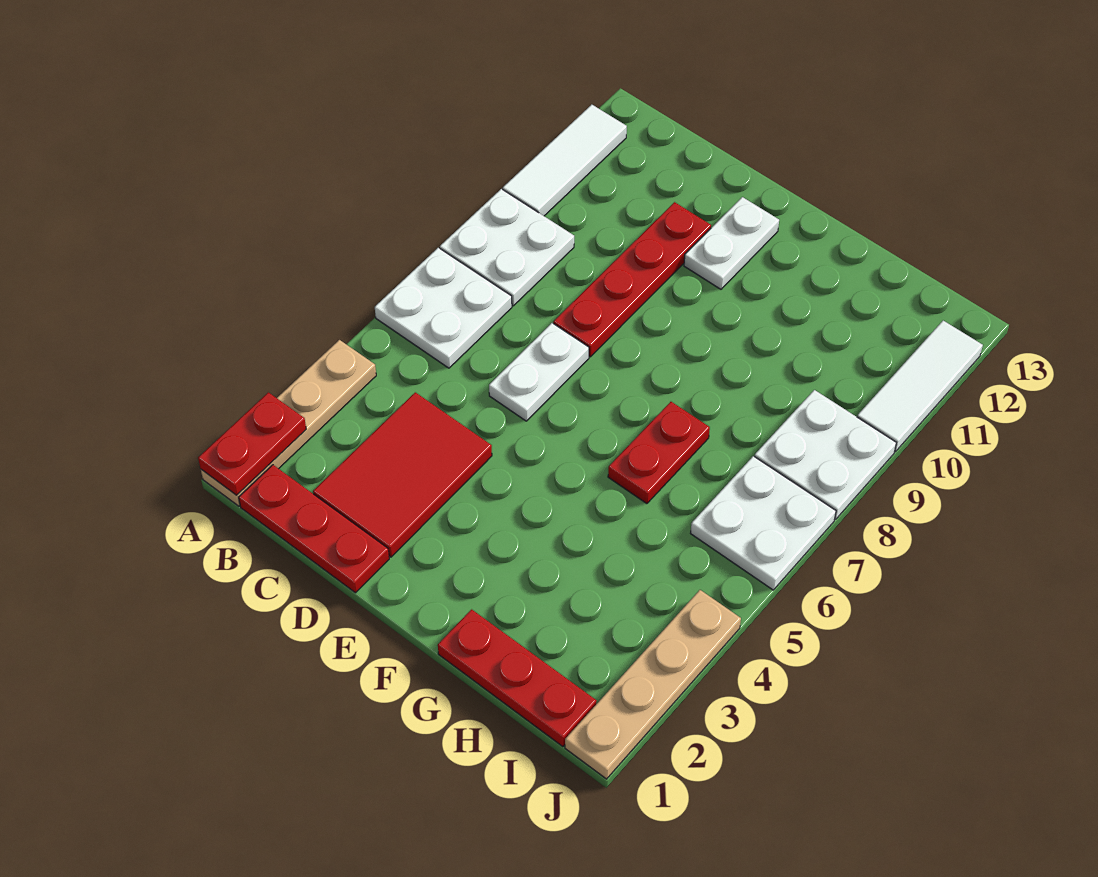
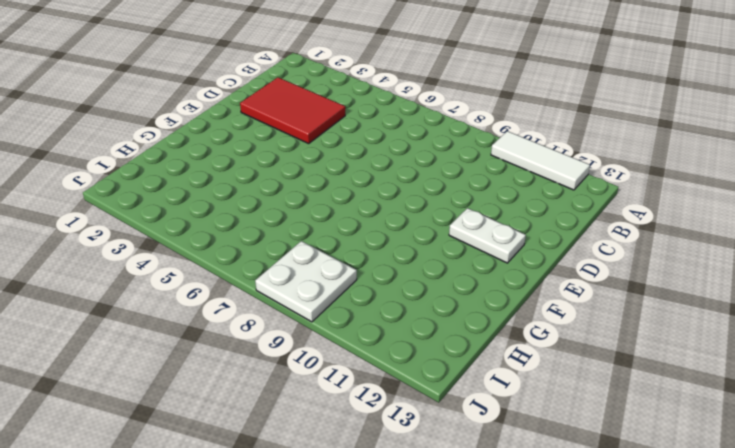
none -> tan 1x4 plate [201,340,376,506]
none -> white 2x2 plate [375,248,512,368]
none -> white 2x2 plate [440,189,574,306]

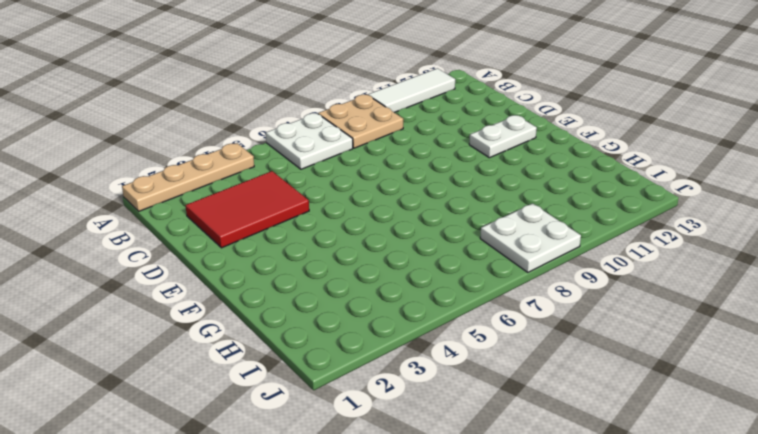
tan 2x2 plate [318,95,403,148] -> white 2x2 plate [440,189,574,306]
none -> red 1x3 plate [239,465,389,593]
none -> white 1x2 plate [489,323,589,421]
none -> red 1x4 plate [553,202,711,357]

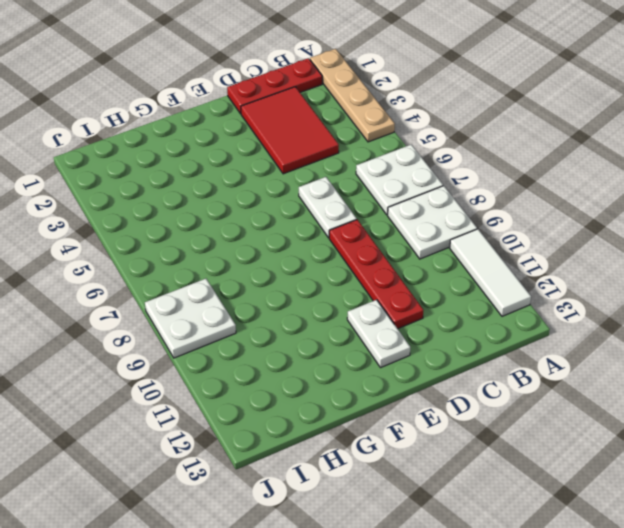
none -> red 1x3 plate [438,609,596,747]
none -> red 1x2 plate [608,402,710,504]
none -> white 2x2 plate [690,456,836,590]

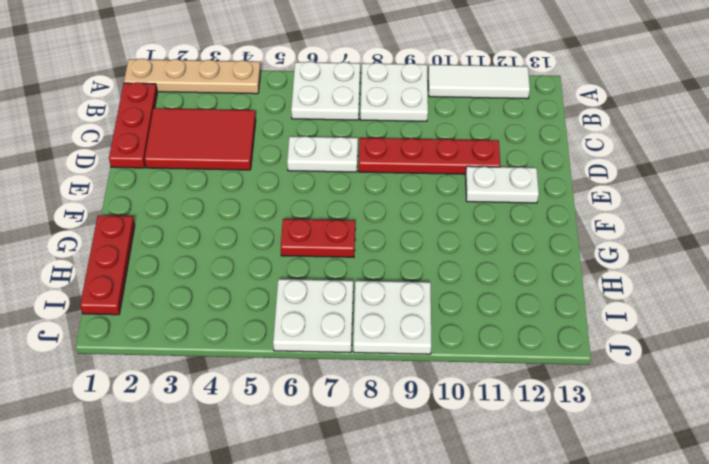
none -> tan 1x4 plate [565,590,741,779]
none -> white 1x3 tile [857,321,983,452]
none -> red 1x2 plate [198,392,306,495]

